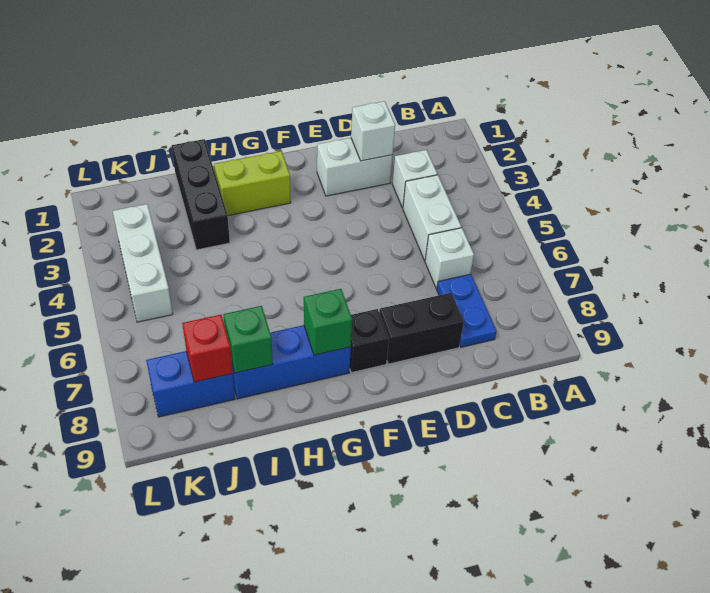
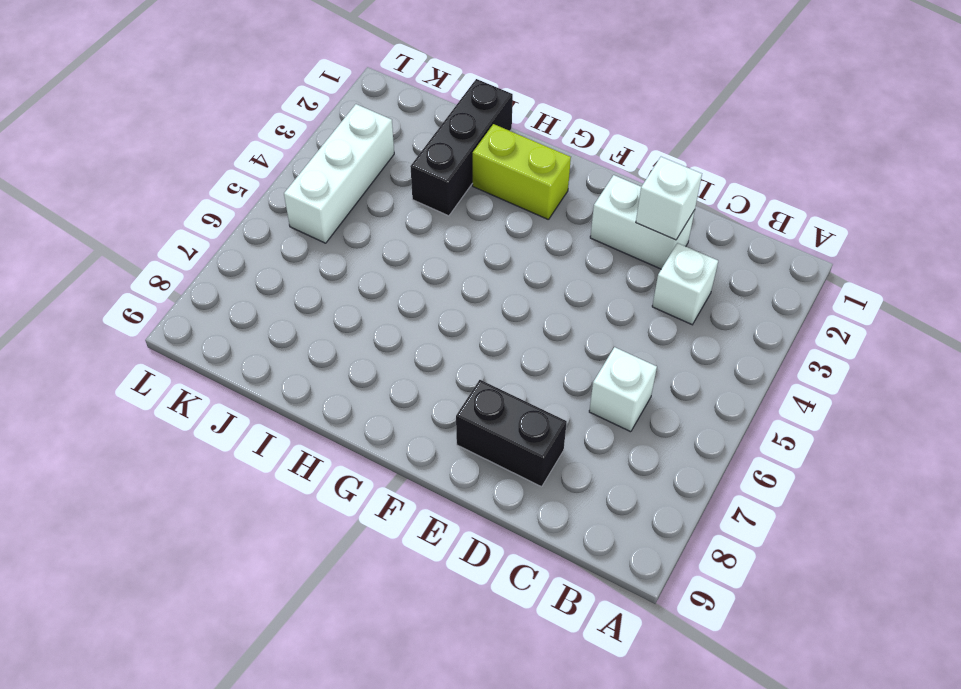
none -> white 1x2 brick [403,175,461,260]
none -> blue 1x2 plate [437,274,497,347]
none -> black 1x1 brick [350,309,389,373]

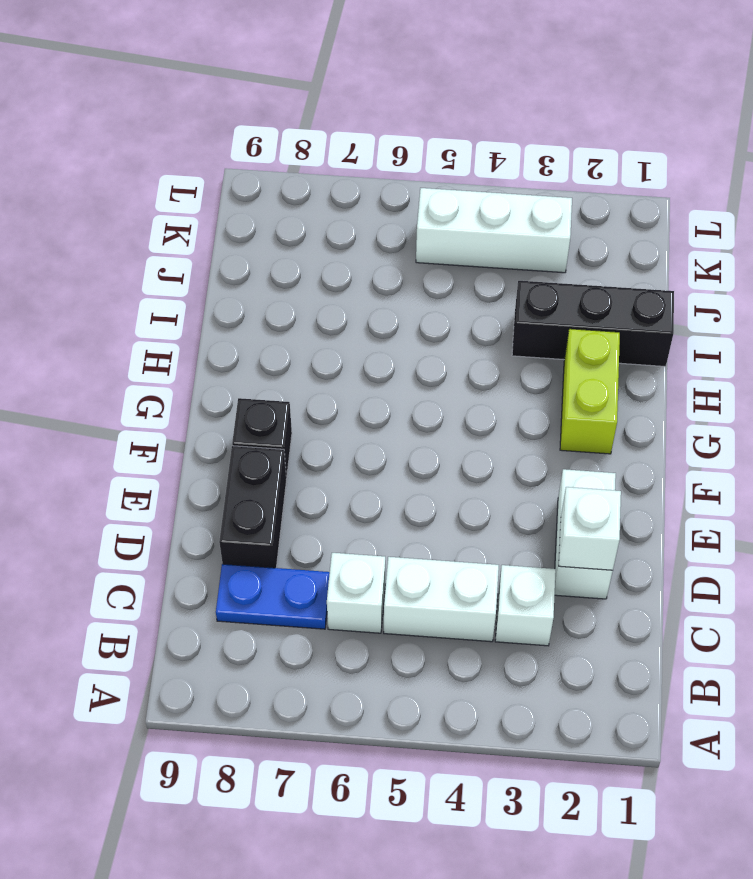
none -> blue 1x3 brick [232,325,351,399]
none -> blue 1x2 brick [146,351,235,417]
none -> green 1x1 brick [304,289,352,355]

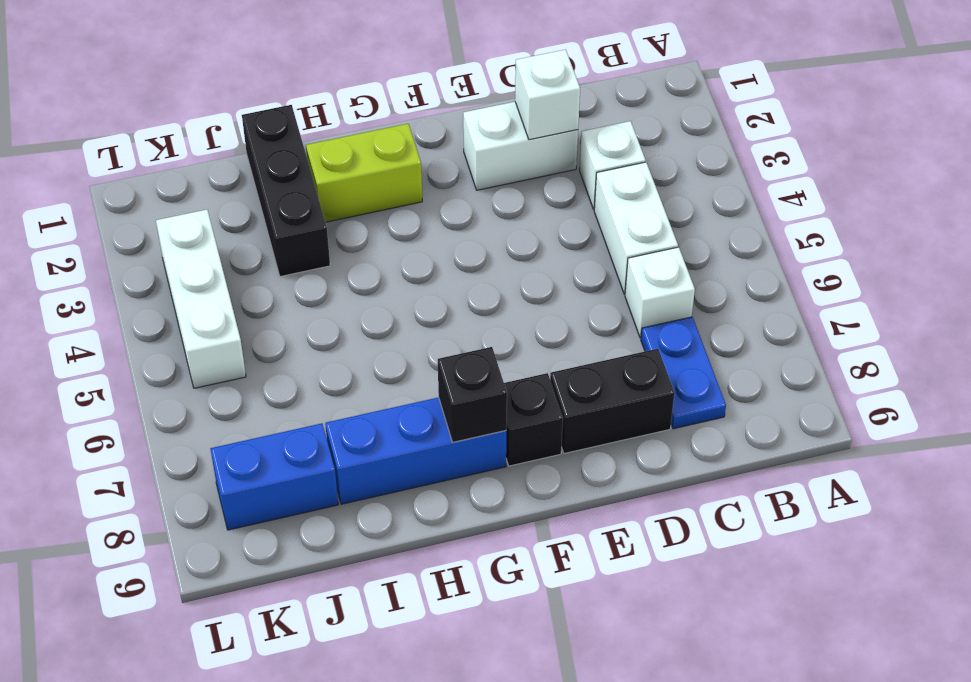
black 1x1 brick [438,347,507,442] -> green 1x1 brick [304,289,352,355]
none -> green 1x1 brick [223,306,273,373]
none -> red 1x1 brick [182,315,233,382]

